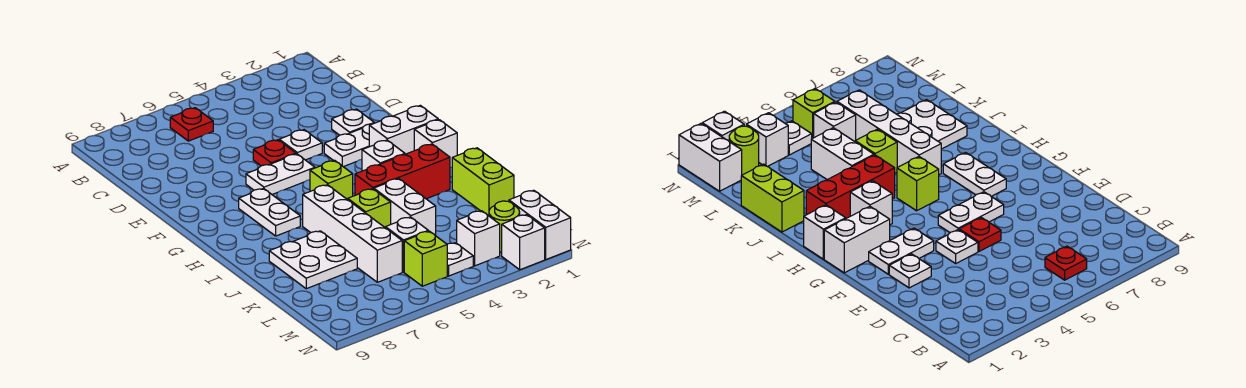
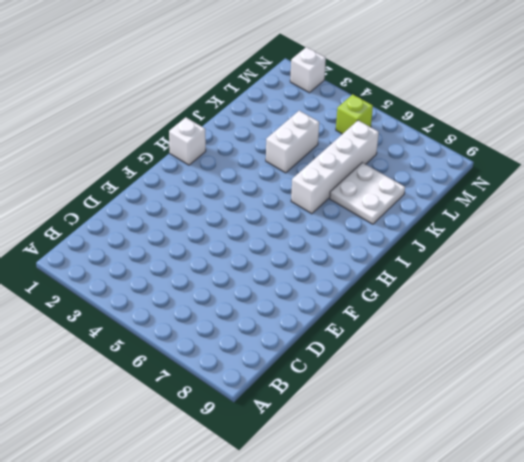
none -> red 1x1 plate [170,108,213,141]
none -> white 1x1 plate [332,109,374,135]
none -> white 1x1 plate [279,130,322,160]

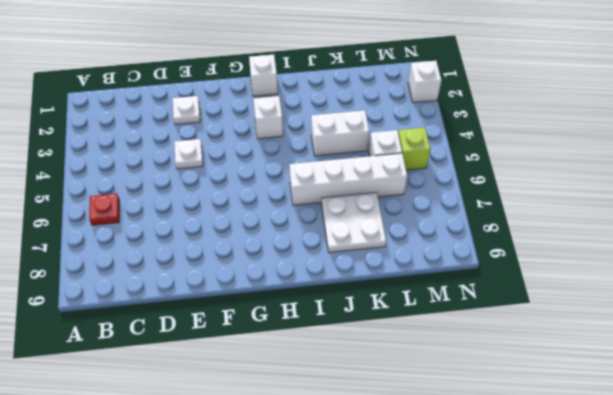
none -> red 1x1 plate [253,140,296,166]
none -> white 1x2 plate [324,124,372,167]
none -> white 1x2 plate [246,154,315,194]

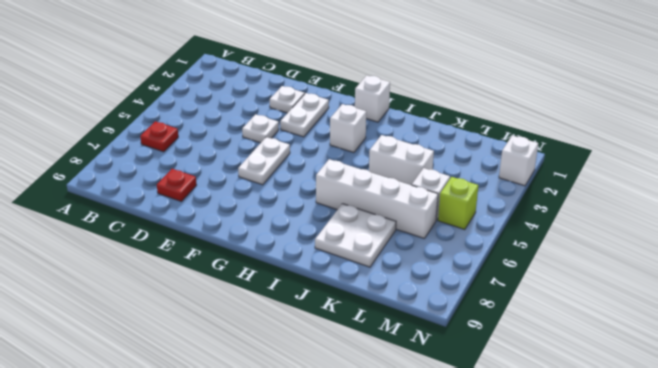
red 1x1 plate [157,169,196,202] -> red 1x1 plate moved to [253,140,296,166]
none -> white 1x2 brick [369,105,438,154]
none -> white 1x2 plate [239,189,300,236]
none -> lime 1x1 brick [310,160,353,200]

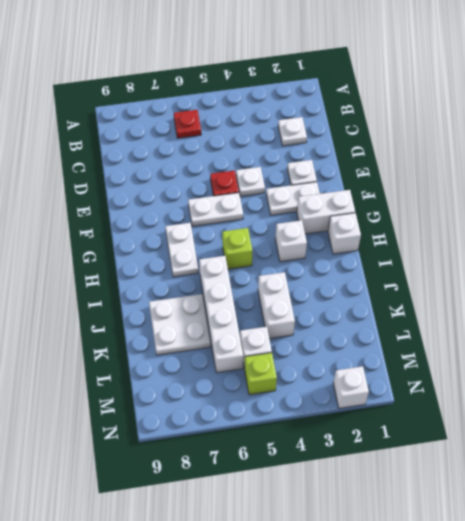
white 1x1 plate [278,117,307,146] -> white 1x1 plate moved to [447,243,473,276]
none -> red 1x3 brick [355,144,450,199]
none -> lime 1x2 brick [452,148,514,216]
none -> lime 1x1 brick [348,189,391,227]

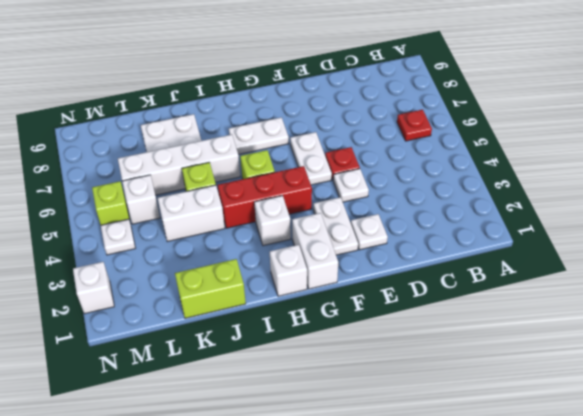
red 1x3 brick [218,166,312,228] -> red 1x3 brick turned to [355,144,450,199]
none -> white 1x2 brick [509,190,571,259]
none -> lime 1x1 round brick [489,201,520,252]
none -> white 1x1 brick [457,211,500,266]

